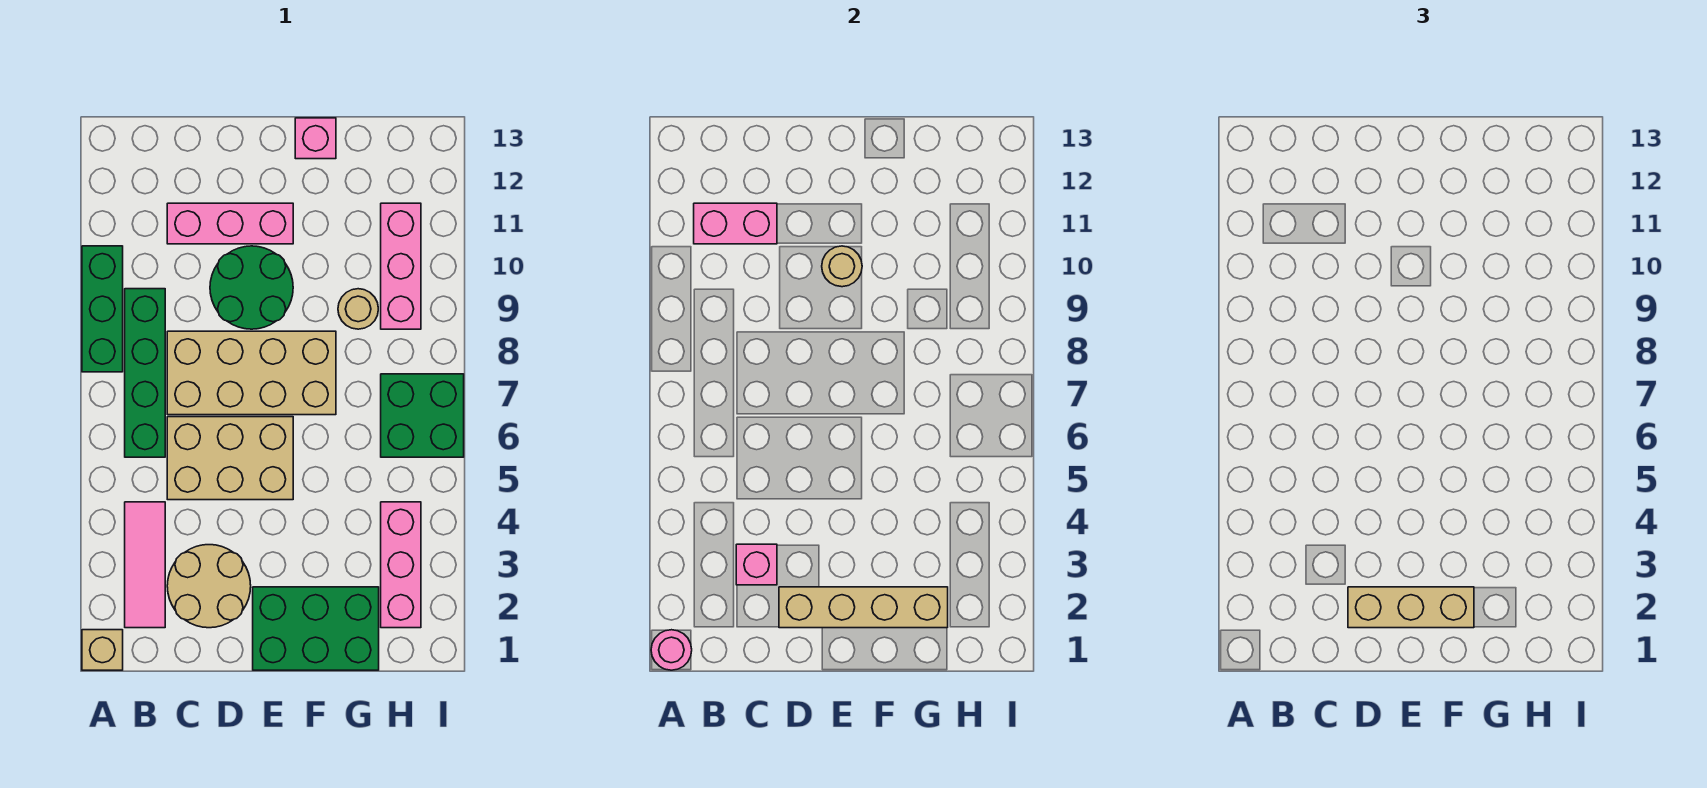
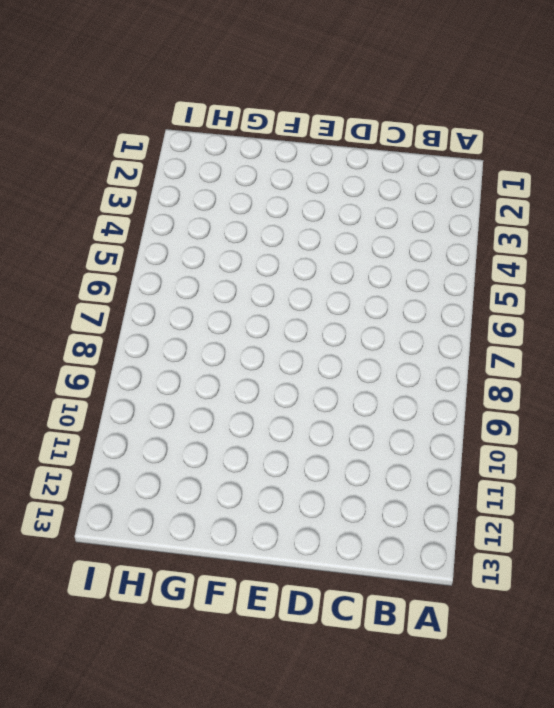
none -> tan 1x1 brick [82,630,123,670]
none -> green 1x3 brick [82,246,123,372]
none -> pink 1x3 tile [125,502,165,628]

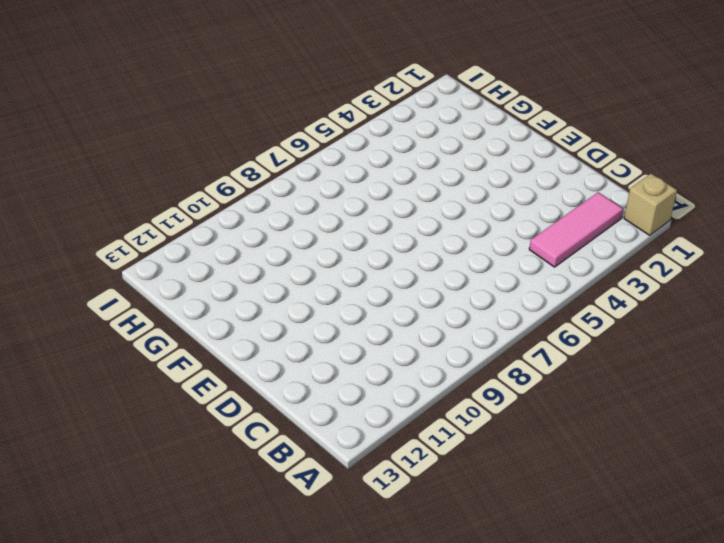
none -> green 1x3 brick [82,246,123,372]
none -> green 1x4 brick [125,289,165,457]
none -> tan 2x2 round brick [167,545,251,628]

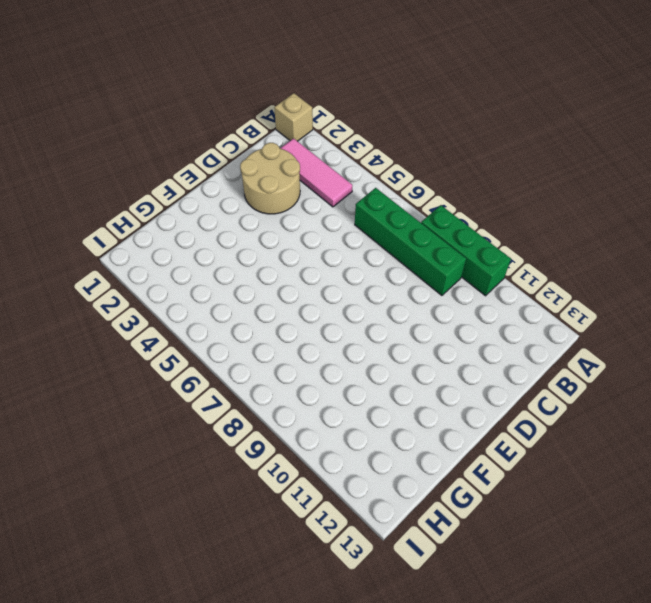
none -> tan 2x3 brick [167,417,293,500]
none -> tan 2x4 brick [167,331,336,415]
none -> pink 1x3 brick [167,203,293,244]

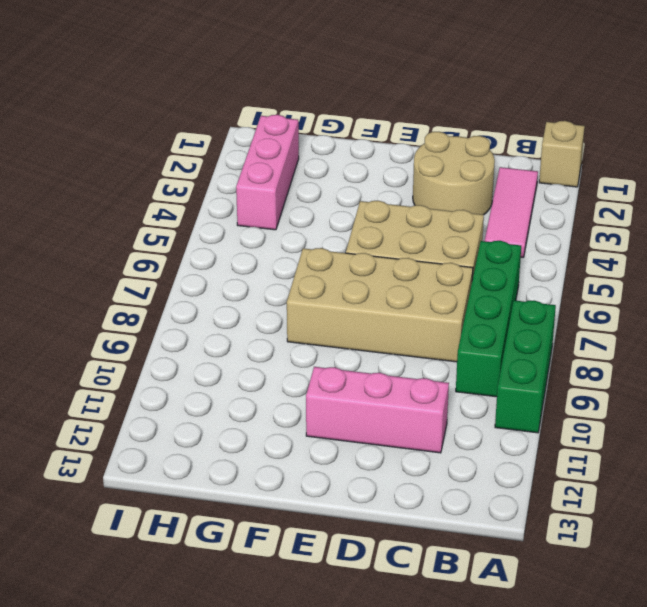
none -> green 2x2 round brick [210,246,293,329]
none -> green 2x3 brick [253,587,379,670]
none -> pink 1x1 brick [295,118,336,159]

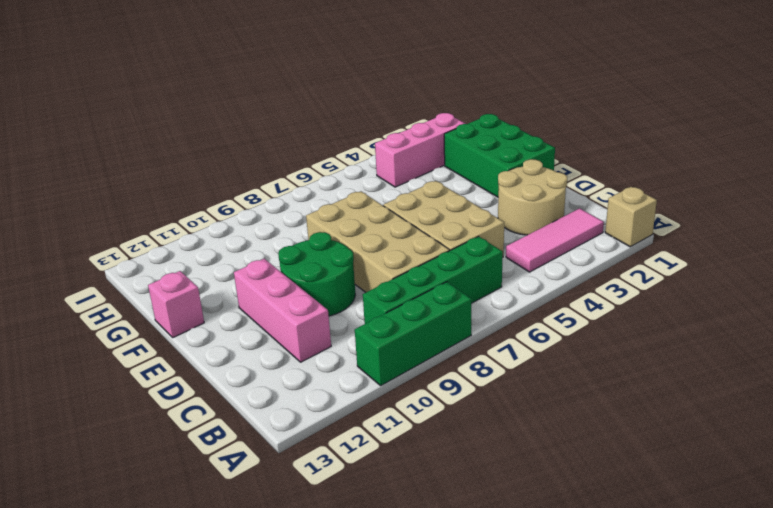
none -> tan 1x1 round brick [338,289,378,329]
none -> green 2x2 brick [381,374,464,457]
none -> pink 1x3 brick [381,203,421,329]

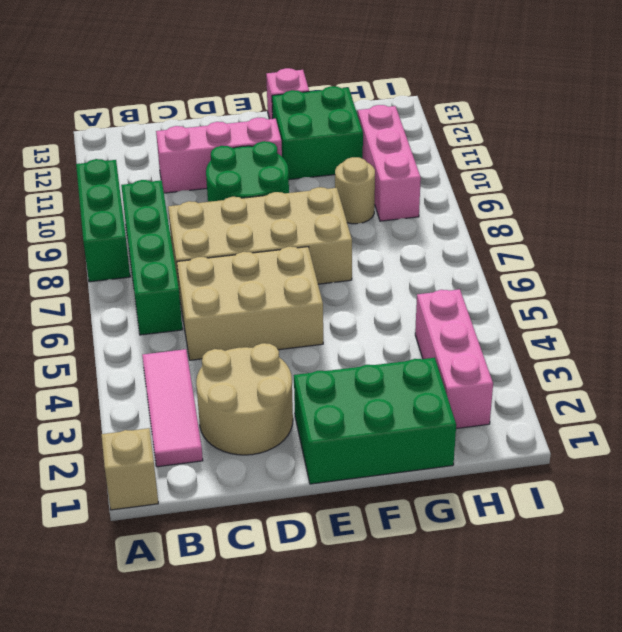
green 2x2 brick [272,86,363,180] -> green 2x2 brick moved to [381,374,464,457]
none -> pink 1x1 round brick [651,630,692,670]
none -> pink 1x2 brick [694,203,777,244]
none -> pink 1x1 brick [736,544,777,585]

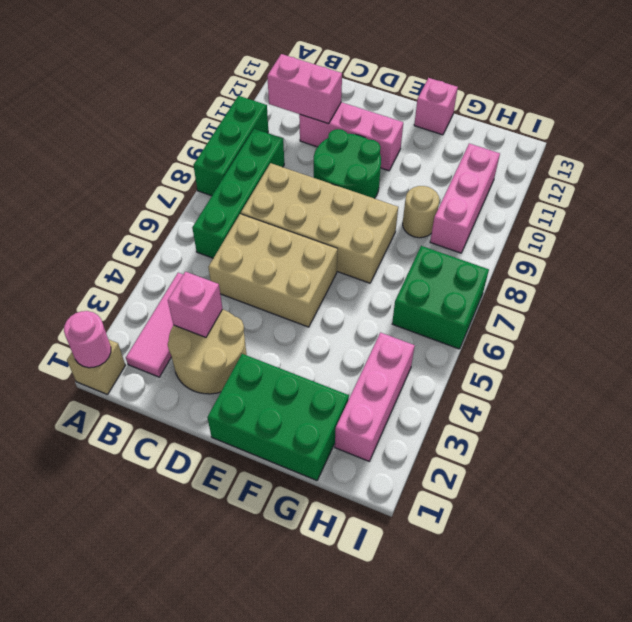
none -> tan 1x4 brick [779,587,948,628]
none -> tan 1x1 round brick [822,246,862,287]
none -> tan 1x3 brick [1348,587,1474,628]

